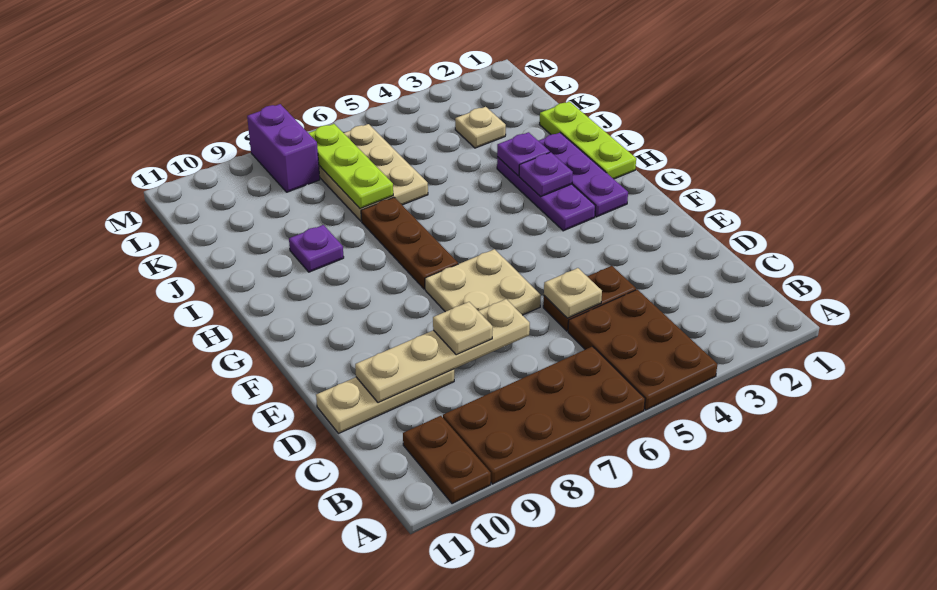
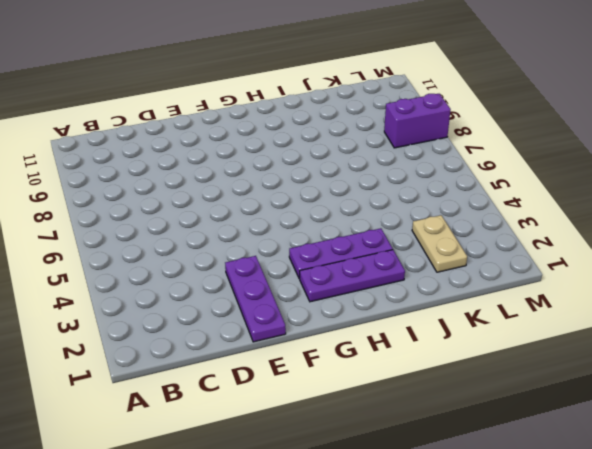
purple 1x3 plate [225,256,286,342] -> none
tan 1x2 plate [412,215,467,272] -> tan 1x1 plate [455,107,506,148]
none -> brown 2x3 plate [568,289,717,410]
none -> brown 2x4 plate [443,346,645,484]
none -> brown 1x2 plate [403,416,491,504]

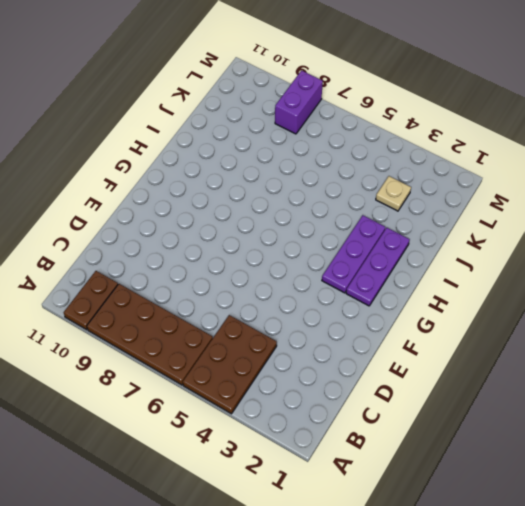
none -> brown 1x2 plate [543,266,636,331]
none -> tan 1x3 plate [316,369,454,434]
none -> tan 2x2 plate [425,249,541,315]

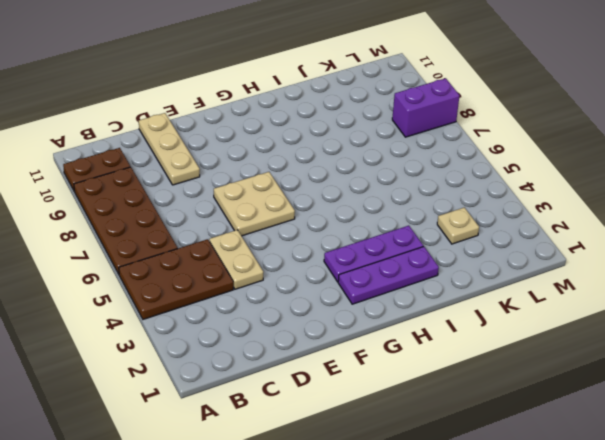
tan 1x2 plate [209,230,263,289] -> brown 1x2 plate [543,266,636,331]
none -> brown 1x3 plate [361,197,458,289]
none -> lime 1x3 plate [540,102,636,179]
none -> purple 1x1 plate [289,225,344,272]

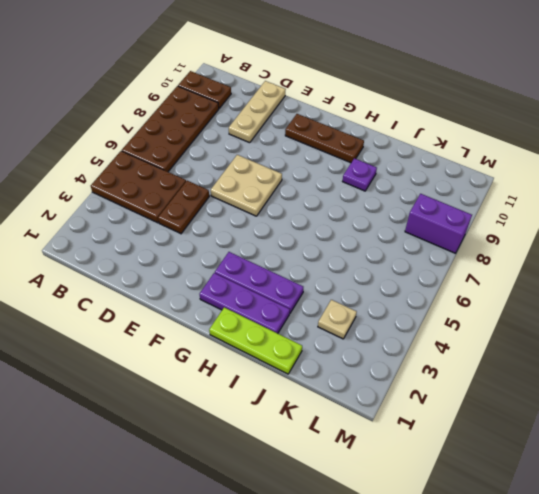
brown 1x3 plate [285,114,364,163] -> brown 1x3 plate moved to [361,197,458,289]
none -> tan 2x3 plate [319,124,428,221]
none -> tan 1x1 plate [544,268,602,318]
none -> tan 1x4 plate [355,299,530,403]

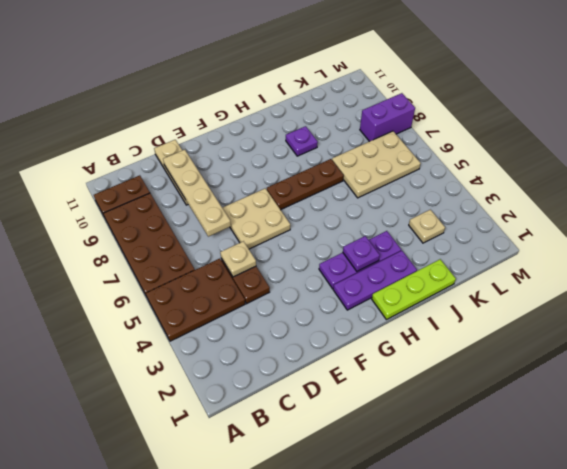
none -> purple 1x1 plate [497,132,550,176]
none -> lime 1x3 plate [309,124,393,209]
none -> tan 1x1 plate [433,302,493,355]

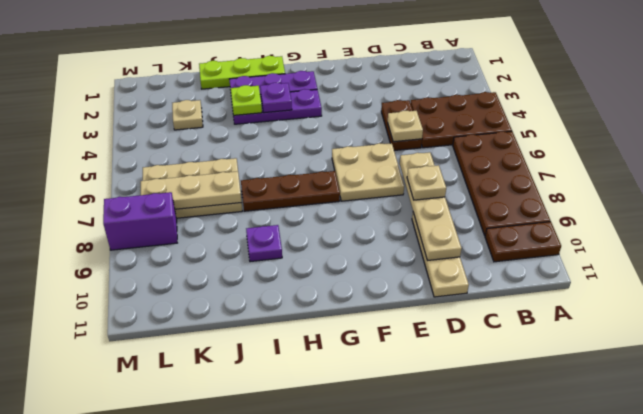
lime 1x1 plate [230,85,262,115] -> purple 1x1 plate [497,132,550,176]
tan 1x3 plate [141,171,242,209] -> lime 1x3 plate [309,124,393,209]

